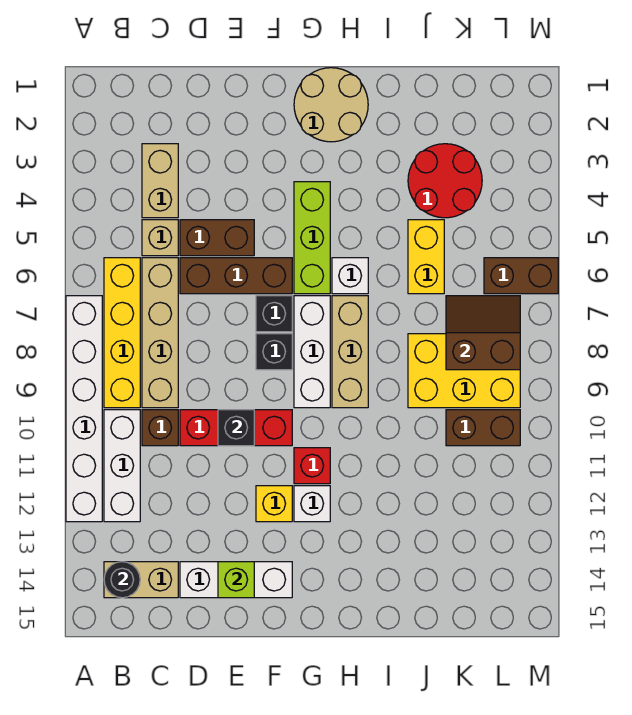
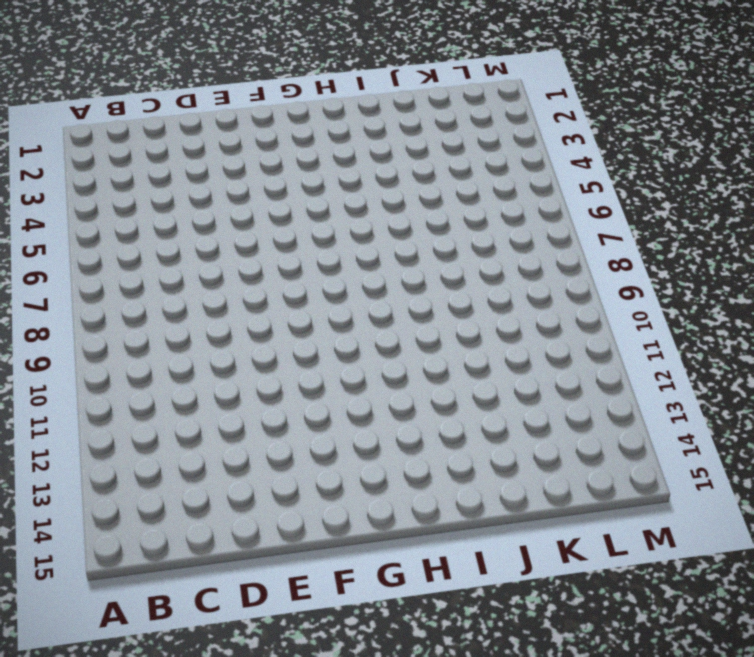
none -> white 1x6 brick [66,296,102,522]
none -> yellow 1x4 brick [104,258,140,408]
none -> white 1x3 brick [104,410,140,522]
none -> tan 1x2 brick [104,562,178,598]

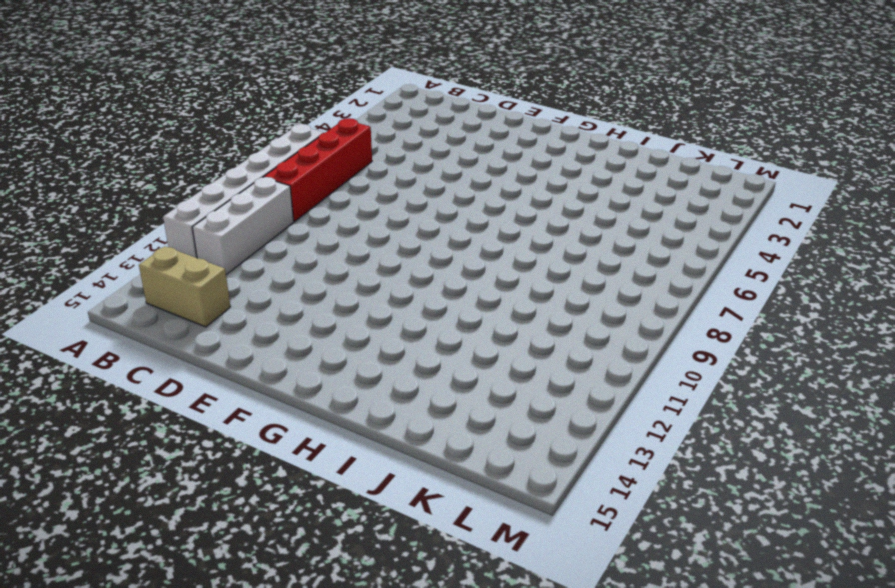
red 1x4 brick [264,118,372,221] -> yellow 1x4 brick [104,258,140,408]
none -> tan 1x2 brick [142,144,178,218]
none -> tan 1x1 brick [142,220,178,256]
none -> tan 1x4 brick [142,258,178,408]
none -> brown 1x1 brick [142,410,178,446]

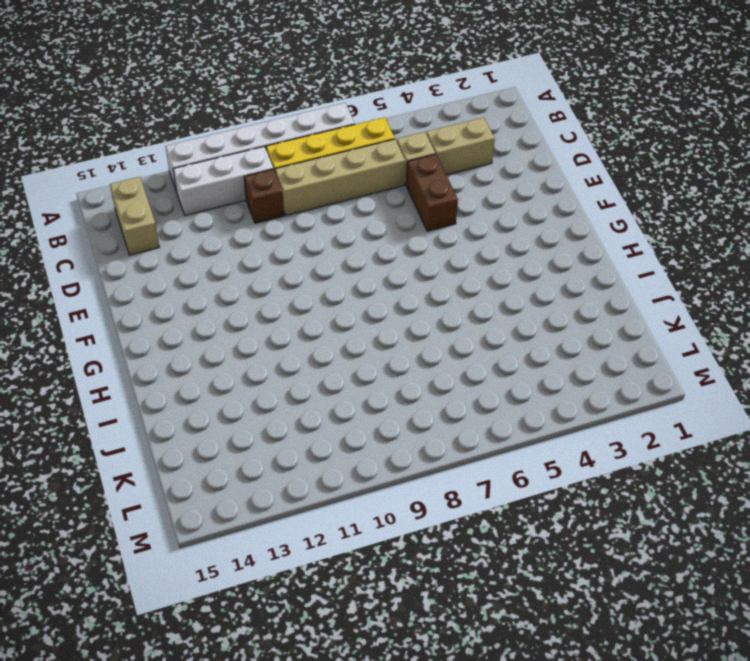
none -> brown 1x3 brick [180,258,292,294]
none -> red 1x3 brick [180,410,292,446]
none -> white 1x3 brick [180,562,292,598]
none -> black 1x1 brick [256,296,292,332]

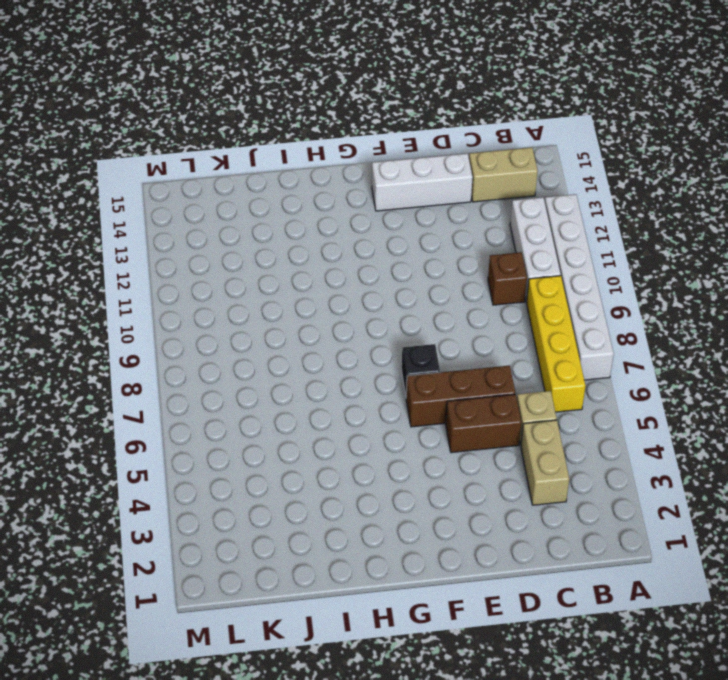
none -> tan 1x4 brick [142,258,178,408]
none -> red 1x3 brick [180,410,292,446]
none -> black 1x1 brick [256,334,292,370]
none -> yellow 1x1 brick [256,486,292,522]

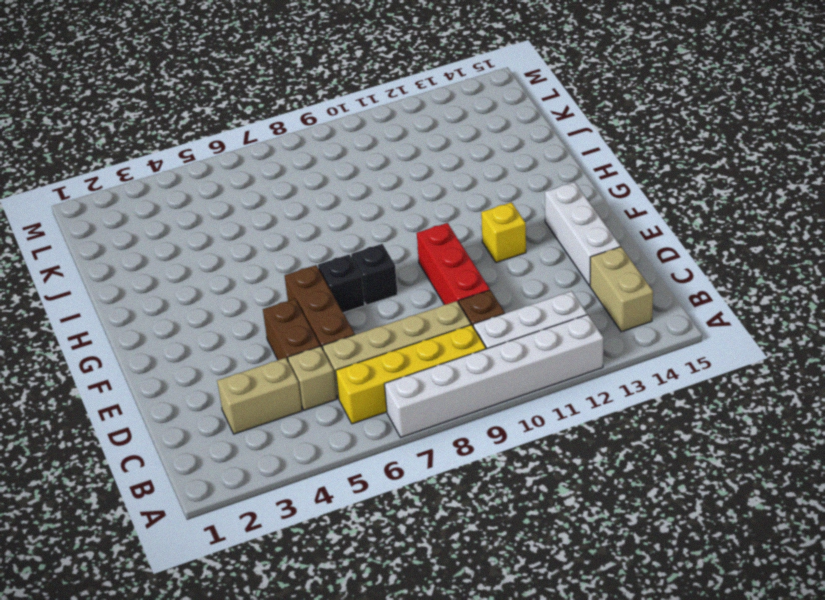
none -> tan 2x2 round brick [294,68,368,142]
none -> lime 1x3 brick [294,182,330,294]
none -> white 1x3 brick [294,296,330,408]
none -> red 1x1 brick [294,448,330,484]

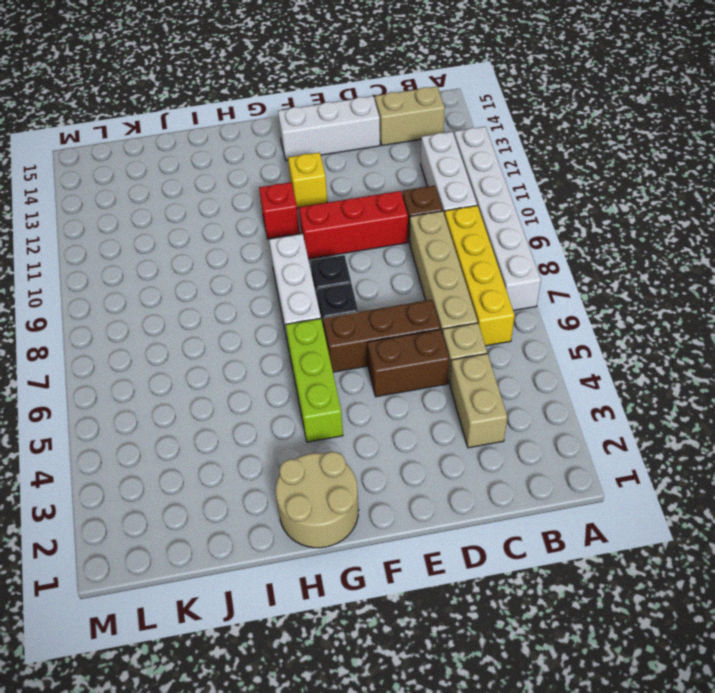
none -> white 1x1 brick [294,486,330,522]
none -> white 1x1 brick [332,258,368,294]
none -> tan 1x3 brick [332,296,368,408]
none -> red 2x2 round brick [408,144,482,218]

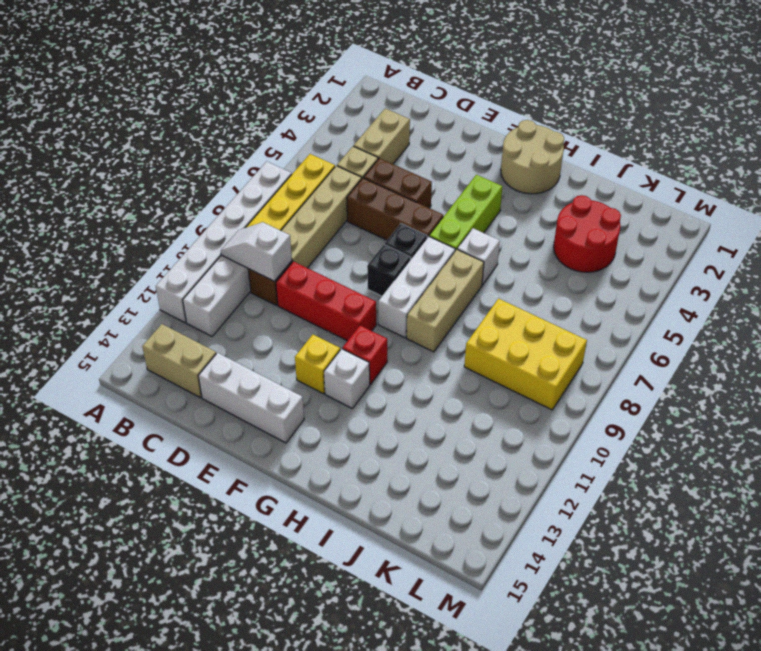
white 1x2 slope [221,222,292,281] -> none
none -> yellow 1x2 brick [408,220,444,294]
none -> brown 1x2 brick [446,410,520,446]
none -> brown 1x2 brick [484,258,558,294]
none -> black 1x1 round brick [104,562,140,598]

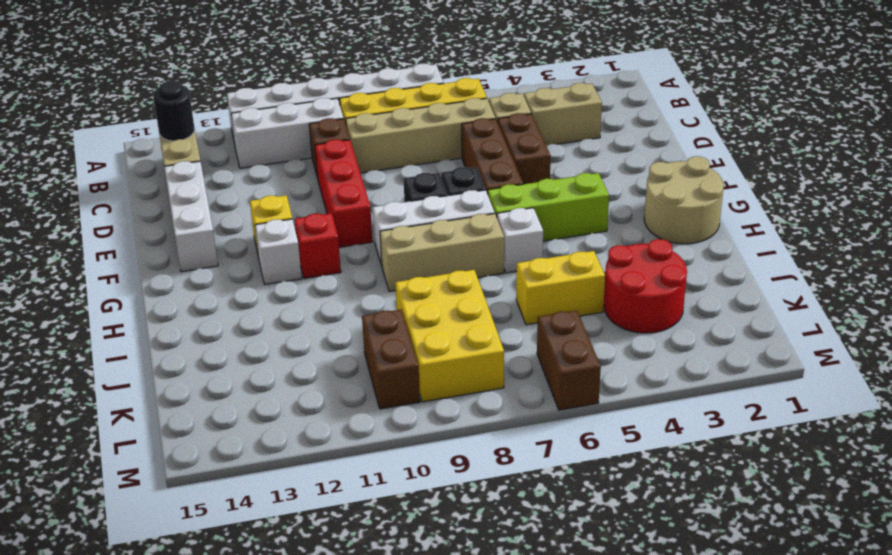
none -> black 1x1 brick [218,410,254,446]
none -> lime 1x1 brick [218,562,254,598]
none -> brown 2x2 slope [446,296,520,370]

